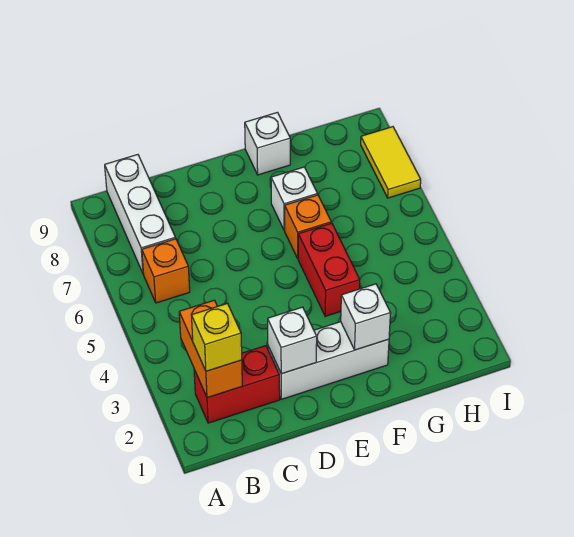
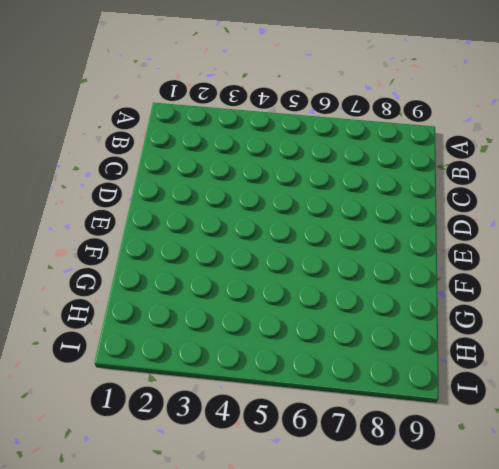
none -> red 1x2 brick [194,346,280,423]
none -> orange 1x1 brick [142,239,190,303]
none -> white 1x3 brick [105,155,176,274]

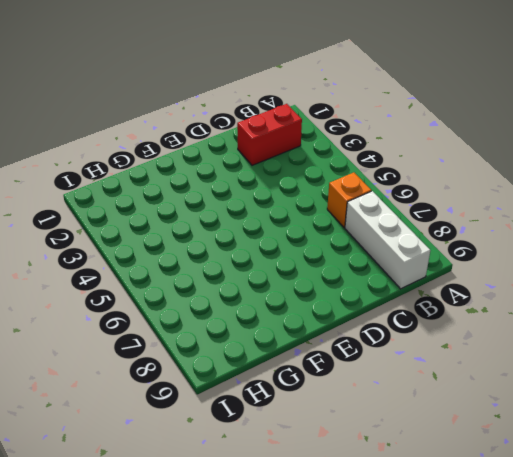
none -> white 1x3 brick [268,322,389,399]
none -> red 1x2 brick [298,223,360,316]
none -> orange 1x1 brick [285,195,331,258]

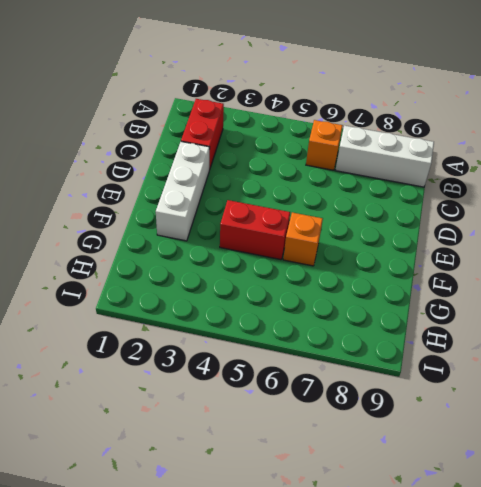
none -> white 1x1 brick [271,167,317,230]
none -> white 1x1 brick [245,112,290,175]
none -> yellow 1x2 tile [361,127,421,198]

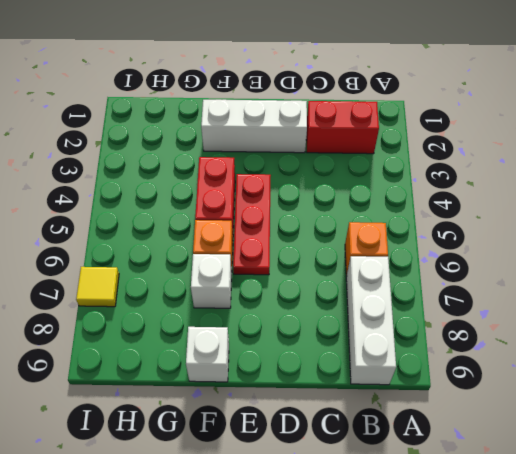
red 1x3 plate [233,174,271,275] -> none
yellow 1x1 tile [76,267,119,307] -> yellow 1x2 tile [361,127,421,198]
none -> orange 1x2 brick [179,300,242,398]
none -> white 1x1 brick [268,307,317,374]
none -> white 1x1 brick [341,284,390,350]

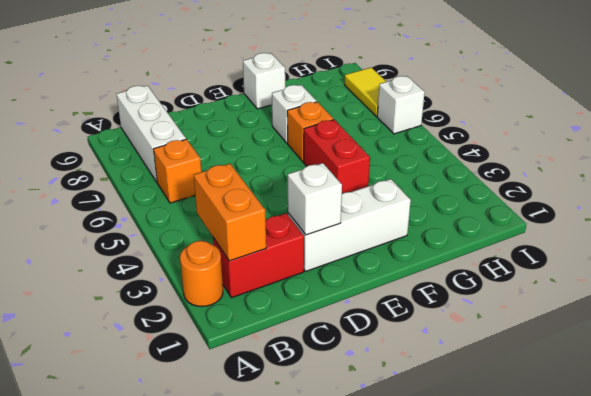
orange 1x1 round brick [180,241,223,306] -> none
white 1x1 brick [377,76,425,134] -> white 1x1 brick moved to [341,284,390,350]
none -> yellow 1x1 brick [192,303,242,371]

